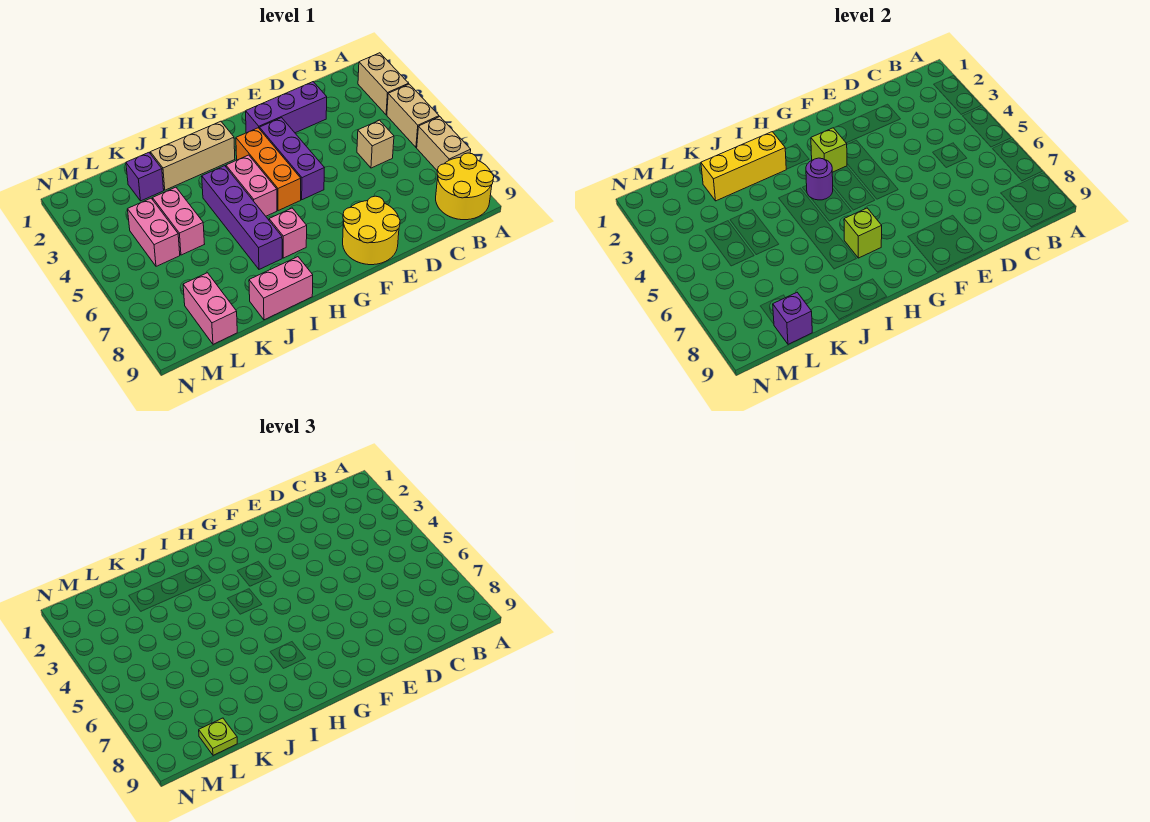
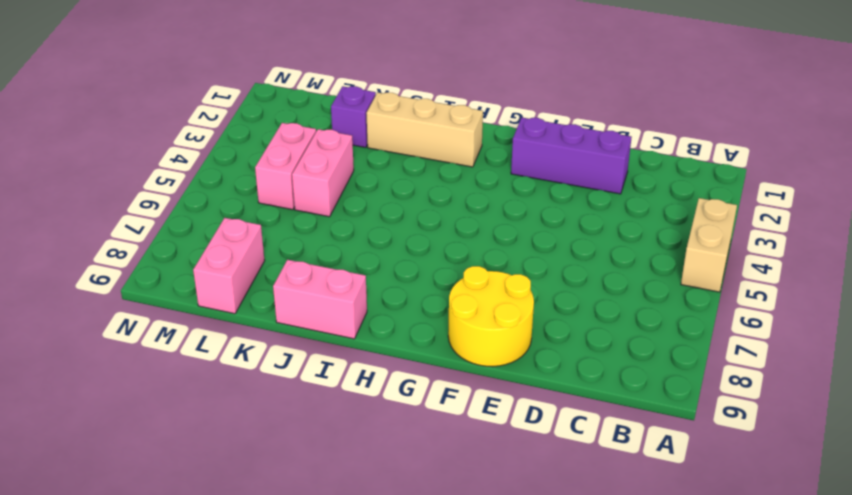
none -> tan 1x2 brick [358,53,409,115]
none -> tan 1x2 brick [417,117,471,171]
none -> yellow 2x2 round brick [436,153,494,220]

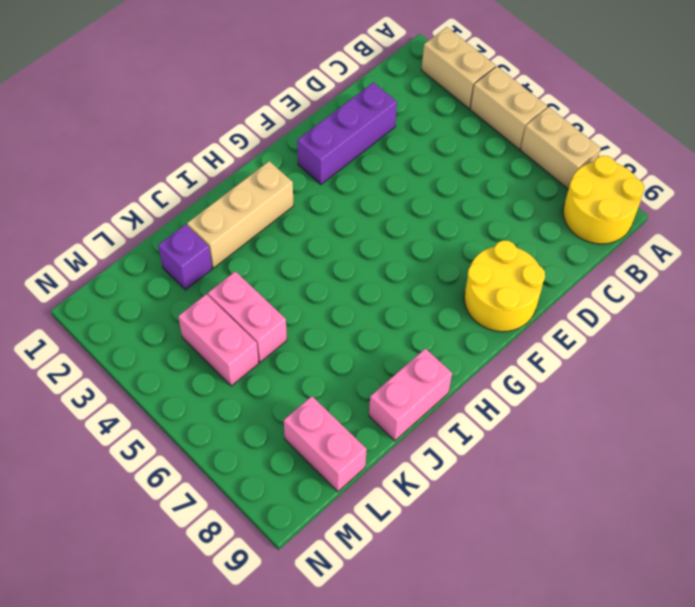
none -> tan 1x1 brick [357,120,394,168]
none -> purple 1x3 brick [259,118,324,200]
none -> orange 1x3 brick [236,128,301,211]

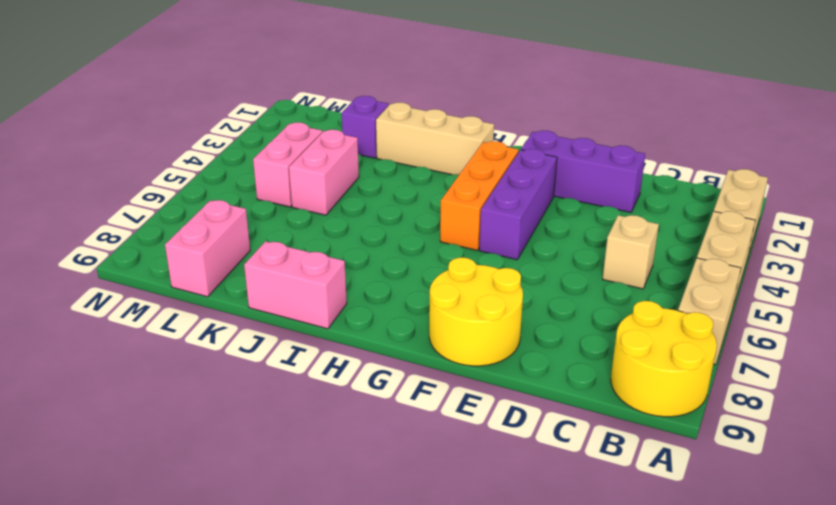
none -> pink 1x2 brick [226,155,277,216]
none -> pink 1x1 brick [269,208,307,258]
none -> purple 1x4 brick [202,166,282,269]

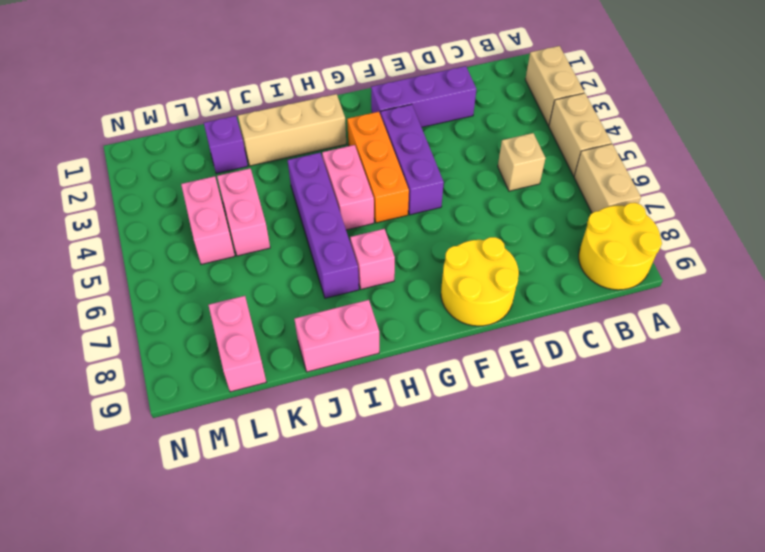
none -> lime 1x1 brick [811,128,847,172]
none -> purple 1x1 round brick [806,158,833,200]
none -> lime 1x1 brick [844,208,882,258]

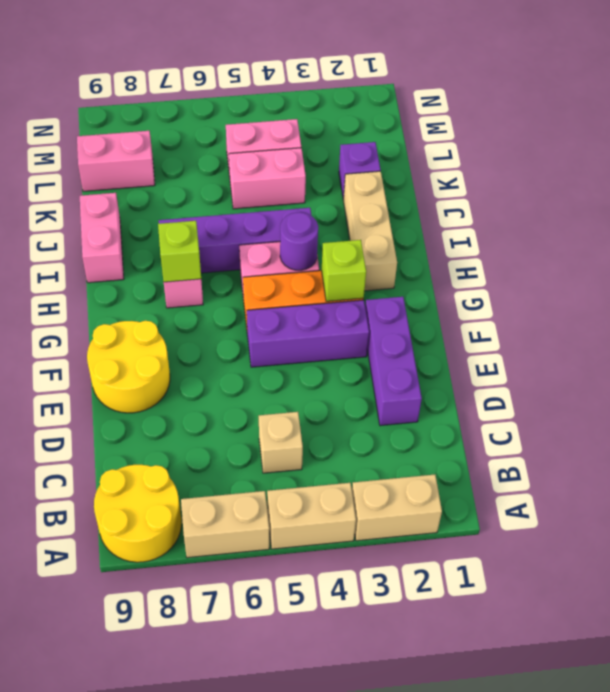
none -> yellow 1x3 brick [701,132,786,201]
none -> purple 1x1 brick [773,293,812,344]
none -> lime 1x1 plate [199,718,237,755]

